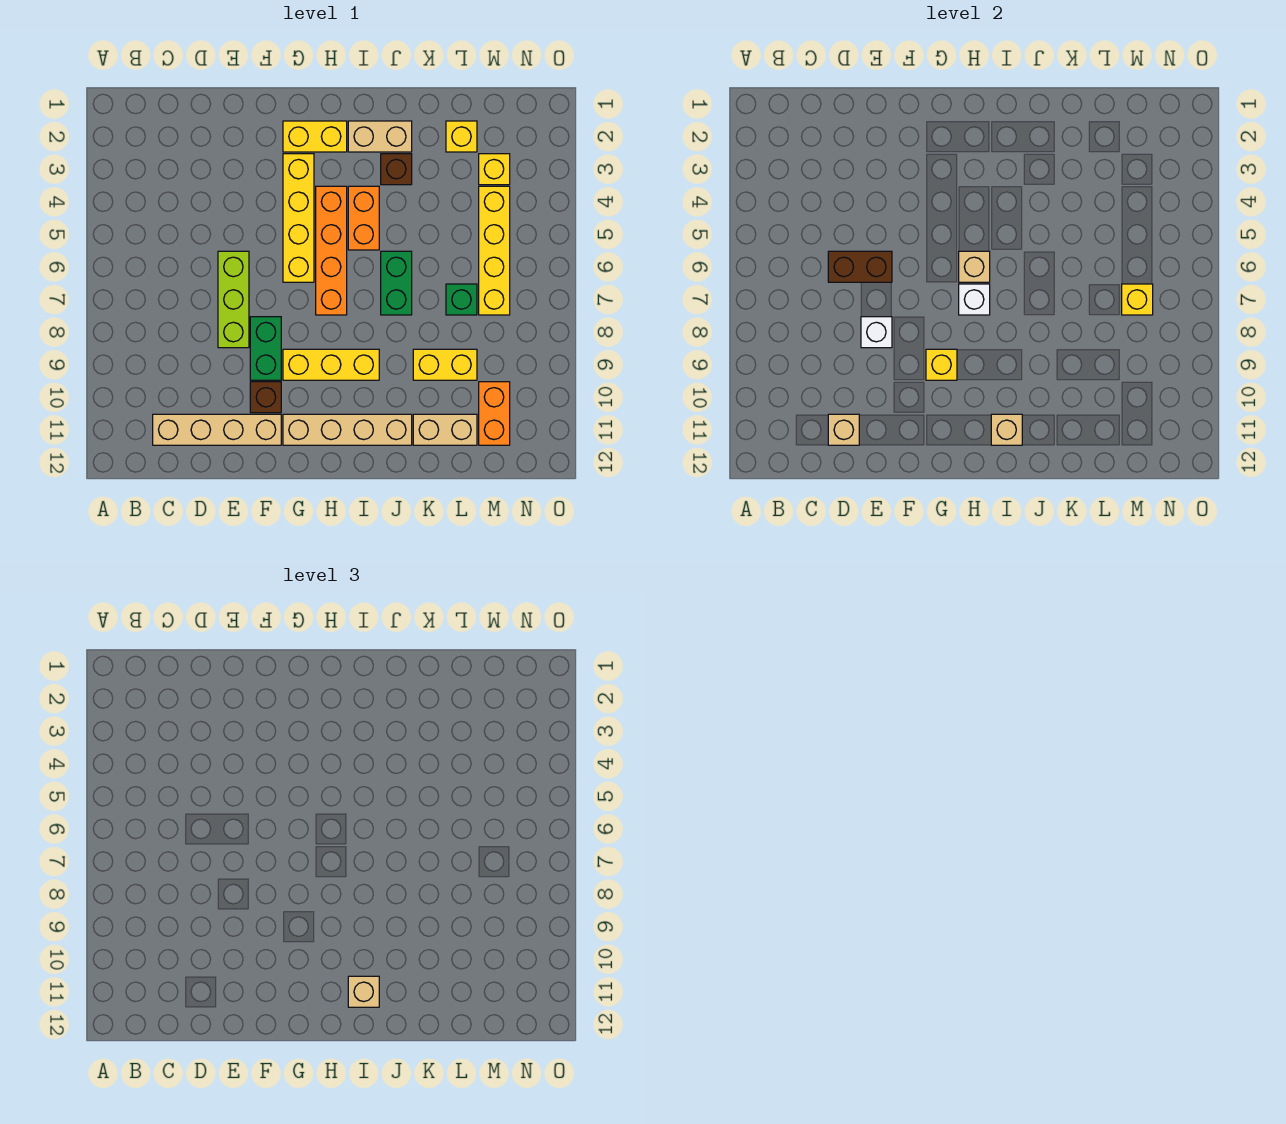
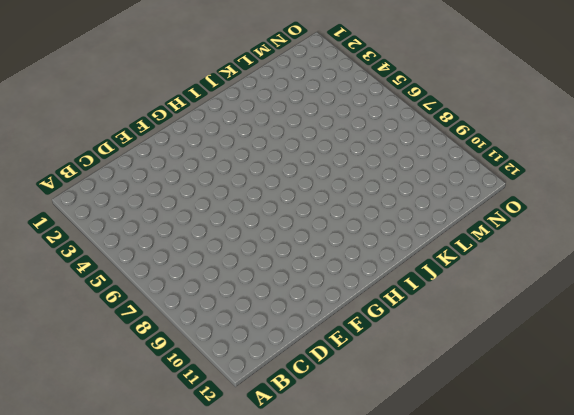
none -> tan 1x4 brick [153,414,281,445]
none -> lime 1x3 brick [218,251,249,348]
none -> green 1x2 brick [250,317,281,380]

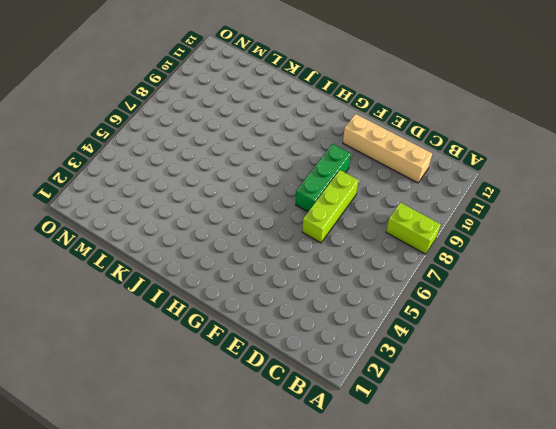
lime 1x2 brick [386,203,441,254] -> none
green 1x3 brick [296,144,351,212] -> green 1x2 brick [250,317,281,380]
none -> brown 1x1 brick [250,382,281,413]
none -> yellow 1x2 brick [283,121,347,152]
none -> yellow 1x4 brick [283,154,314,282]

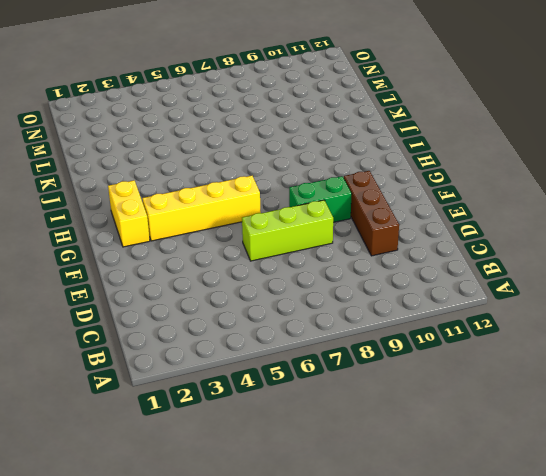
brown 1x3 brick [343,171,399,256] -> brown 1x1 brick [250,382,281,413]
none -> tan 1x4 brick [153,414,281,445]
none -> yellow 1x3 brick [283,349,379,380]
none -> tan 1x4 brick [283,414,412,445]

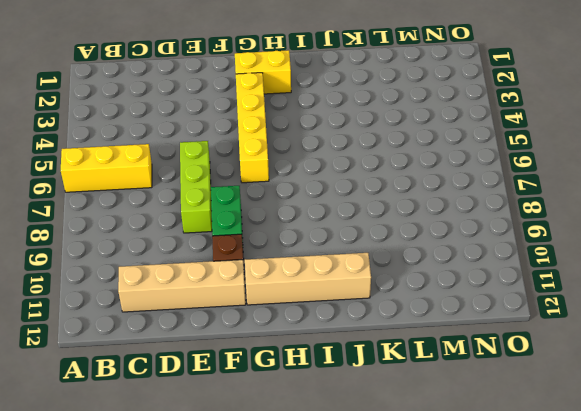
yellow 1x3 brick [61,144,152,192] -> yellow 1x3 brick moved to [283,349,379,380]
none -> orange 1x4 brick [316,186,347,315]
none -> tan 1x2 brick [348,121,412,152]
none -> orange 1x2 brick [348,186,379,250]

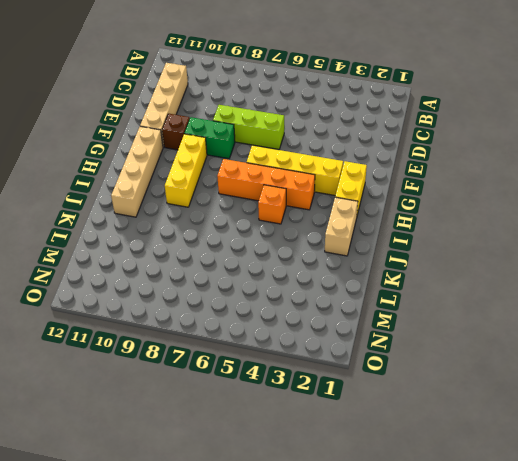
orange 1x1 brick [258,185,286,224] -> orange 1x2 brick [348,186,379,250]
none -> brown 1x1 brick [381,154,412,185]
none -> green 1x2 brick [381,251,412,315]
none -> yellow 1x2 brick [413,349,477,380]

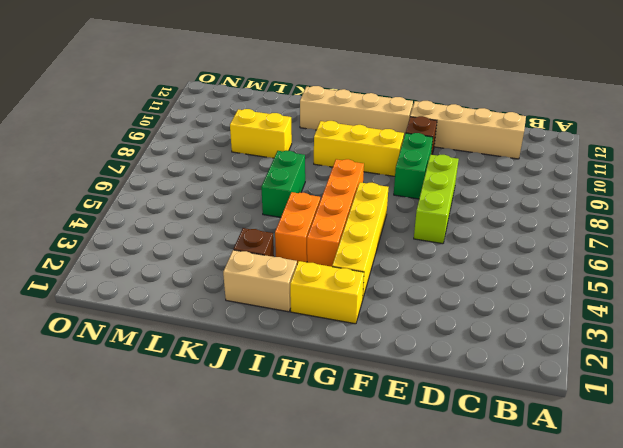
none -> tan 1x2 brick [413,414,477,445]
none -> yellow 1x1 brick [446,121,477,152]
none -> green 1x1 brick [446,284,477,315]

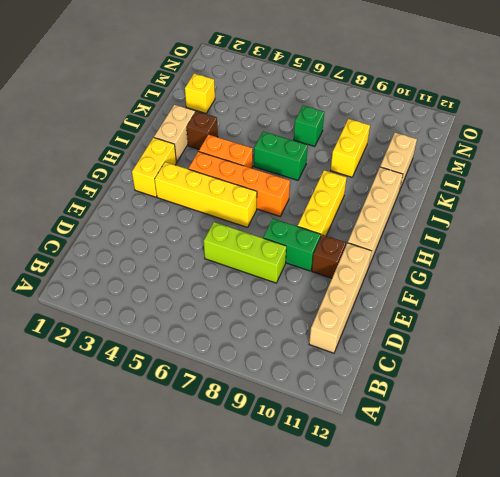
none -> yellow 1x1 brick [479,154,510,185]
none -> yellow 1x4 brick [479,186,510,315]
none -> orange 1x2 brick [479,382,510,445]

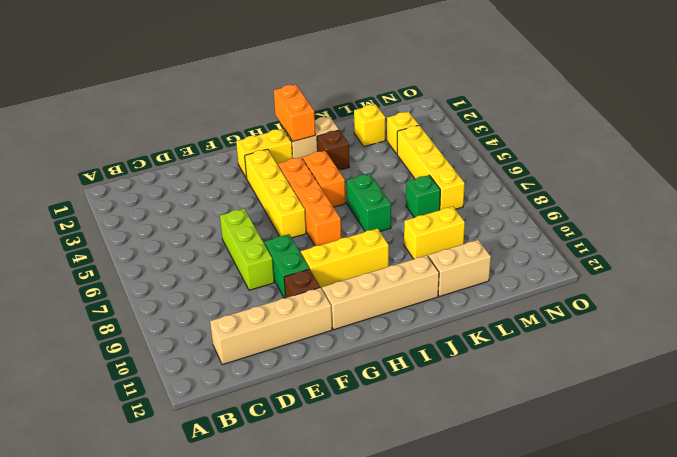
orange 1x2 brick [274,85,315,141] -> orange 1x2 brick moved to [479,382,510,445]
none -> brown 1x2 brick [828,251,892,282]
none -> tan 1x1 brick [828,414,859,445]
none -> white 1x1 brick [861,317,892,348]

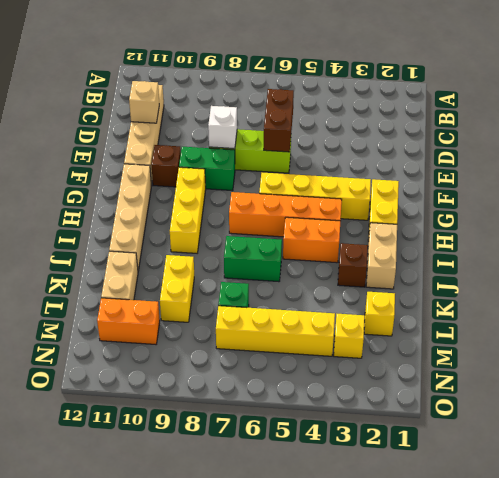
none -> yellow 1x1 brick [926,349,957,380]
none -> tan 1x1 brick [959,251,990,282]
none -> white 1x1 brick [959,284,990,315]

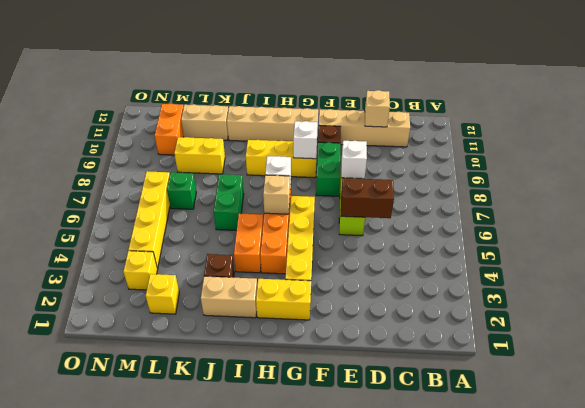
white 1x1 brick [293,121,318,159] -> yellow 1x1 brick [926,349,957,380]
none -> tan 1x1 brick [991,414,1022,445]
none -> yellow 1x1 brick [1122,284,1153,315]
none -> tan 1x1 brick [348,976,379,1007]

